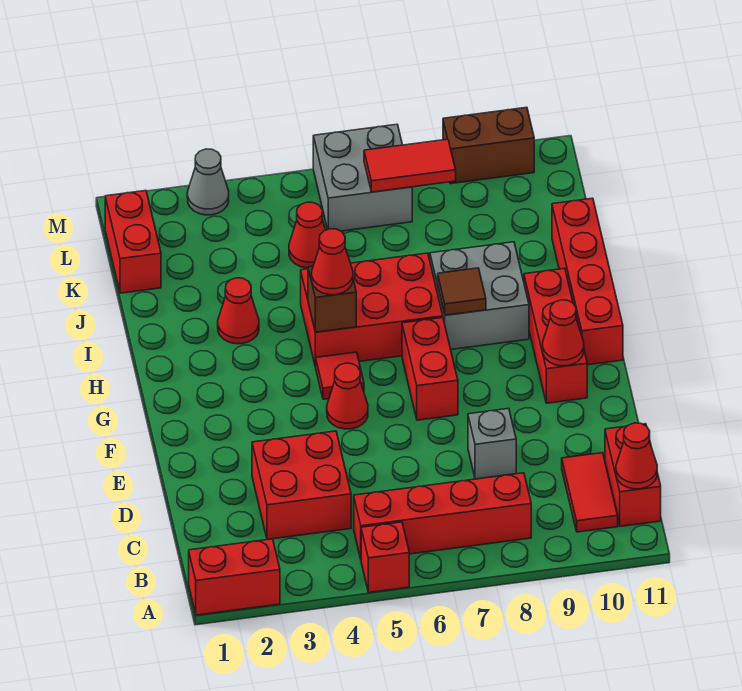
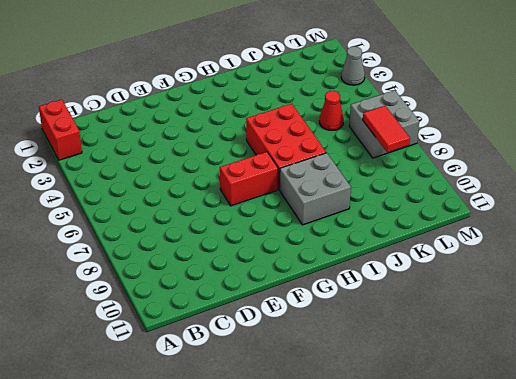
none -> red 1x1 brick [361,522,409,593]
none -> red 1x4 brick [354,473,531,559]
none -> red 1x2 tile [562,453,618,532]

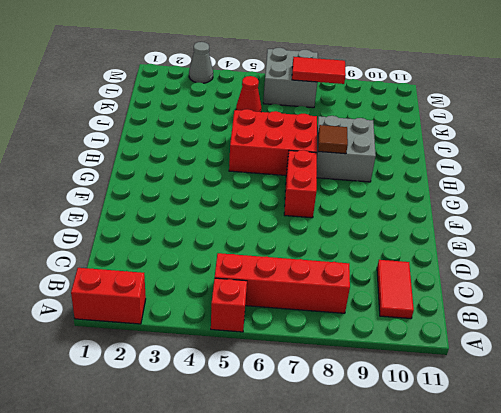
none -> red 1x2 brick [605,424,661,526]
none -> red 2x2 brick [252,431,351,540]
none -> grey 1x1 brick [468,408,516,479]

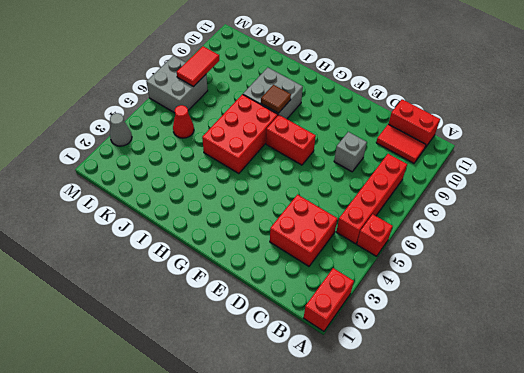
none -> red 1x1 cone [327,363,368,429]
none -> red 1x3 brick [524,268,587,403]
none -> red 1x1 tile [316,352,364,399]

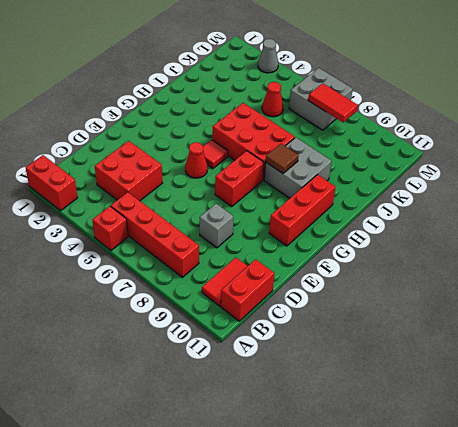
none -> red 1x4 brick [552,198,623,365]
none -> red 1x1 cone [218,278,259,344]
none -> red 1x2 brick [105,191,161,293]

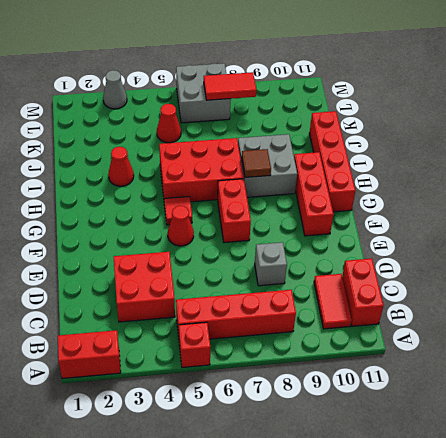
none -> red 1x2 brick [105,191,161,293]
none -> brown 1x2 brick [443,107,534,184]
none -> red 1x1 cone [616,423,657,489]

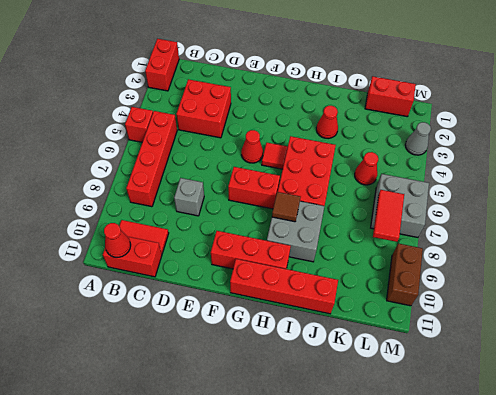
none -> red 1x1 cone [543,300,584,366]
none -> brown 1x1 brick [308,266,356,332]
none -> red 1x1 cone [312,229,353,295]

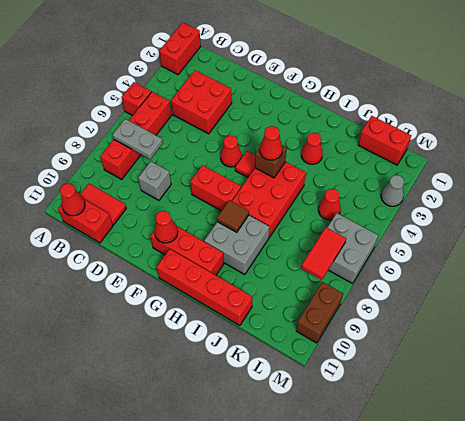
grey 1x2 plate [113,119,163,159] -> none

